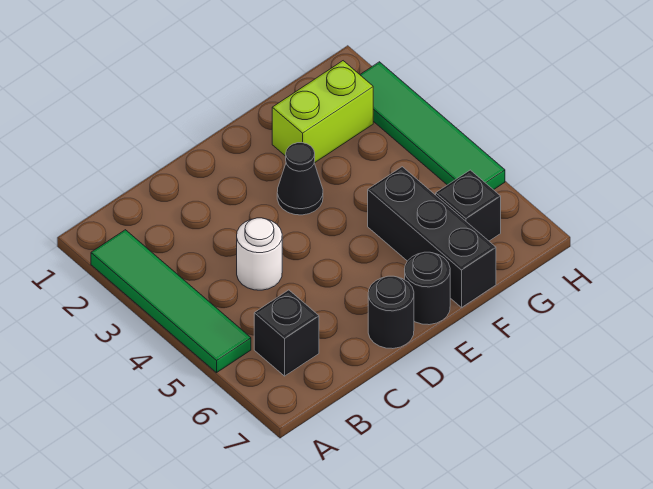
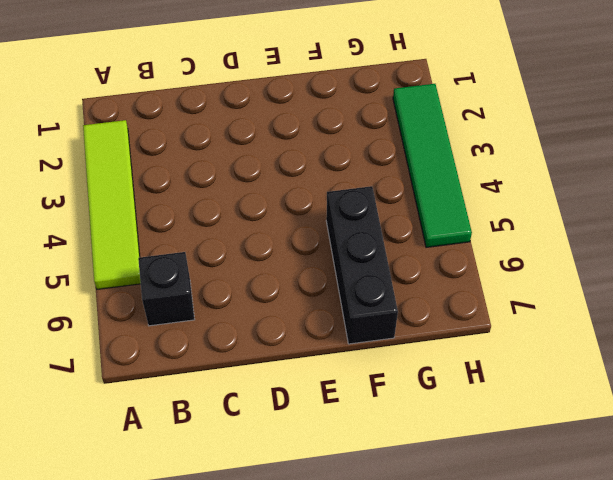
lime 1x4 tile [83,120,141,289] -> green 1x4 tile [91,230,251,373]
none -> white 1x1 round brick [237,218,282,290]
none -> black 1x1 round brick [368,276,414,349]

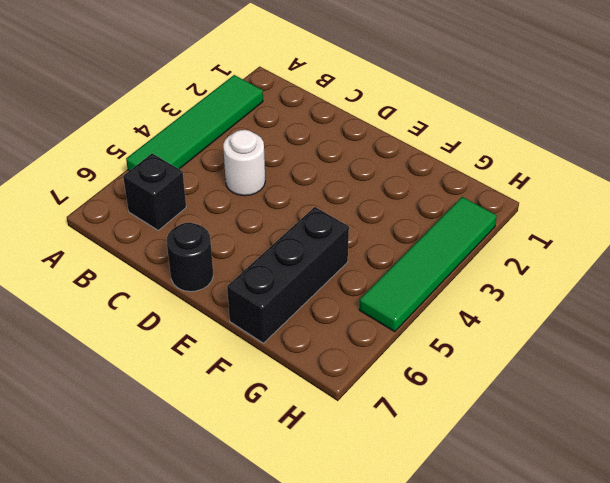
none -> black 1x1 cone [277,143,323,215]
none -> black 1x1 round brick [405,252,450,325]

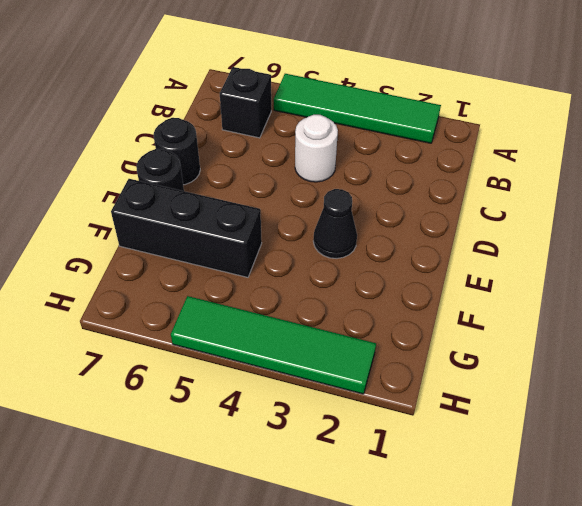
none -> lime 1x2 brick [272,61,373,163]
none -> black 1x1 brick [436,170,501,241]

